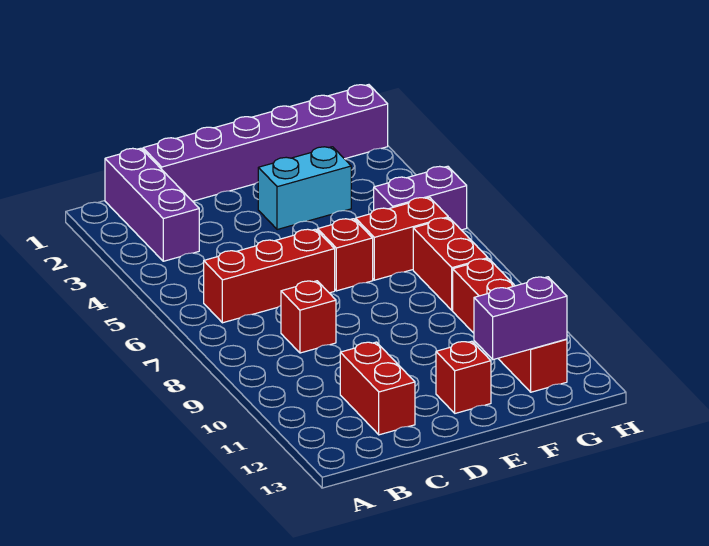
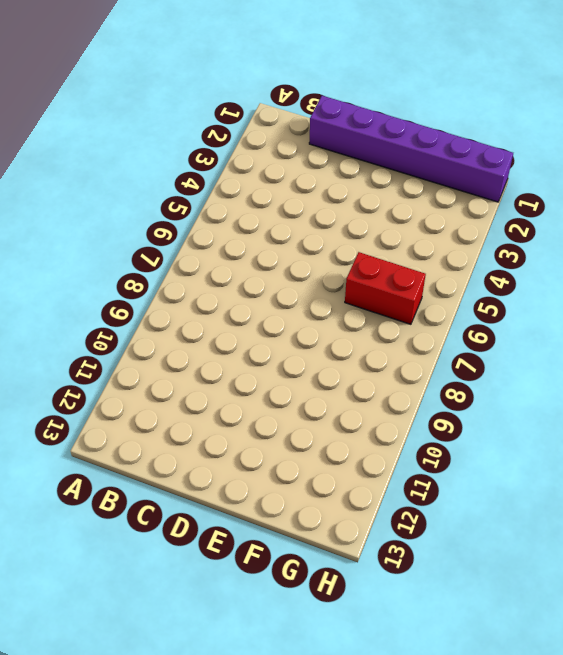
none -> purple 1x3 brick [105,148,199,261]
none -> red 1x3 brick [204,229,335,323]
none -> red 1x1 brick [281,281,336,353]

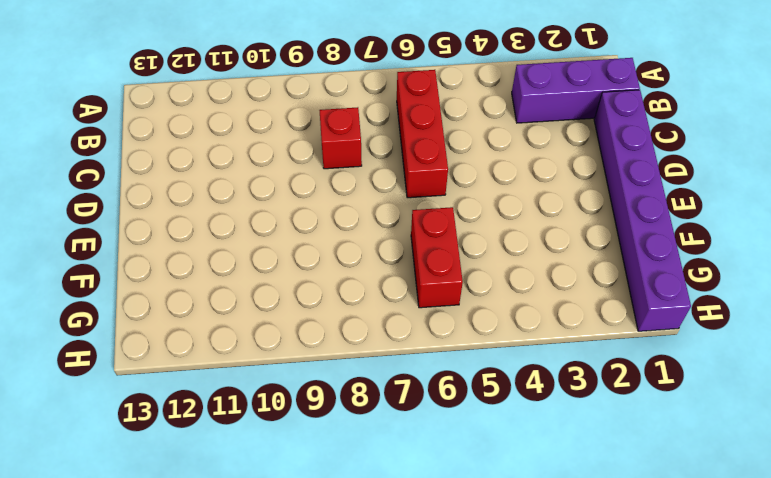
none -> red 1x2 brick [340,342,415,435]
none -> cyan 1x2 brick [258,147,351,230]
none -> red 1x1 brick [318,219,373,291]

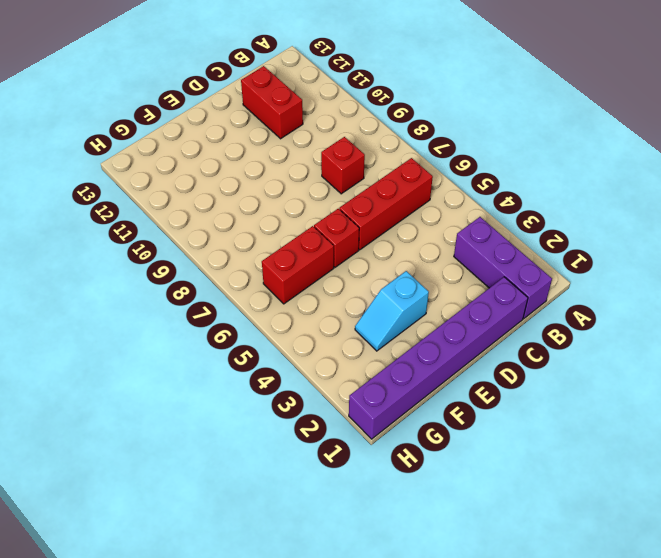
cyan 1x2 slope [355,271,429,351] -> cyan 1x2 brick [258,147,351,230]
none -> red 1x1 brick [436,341,491,413]
none -> purple 1x2 brick [374,166,467,230]
none -> red 1x2 brick [413,218,488,310]

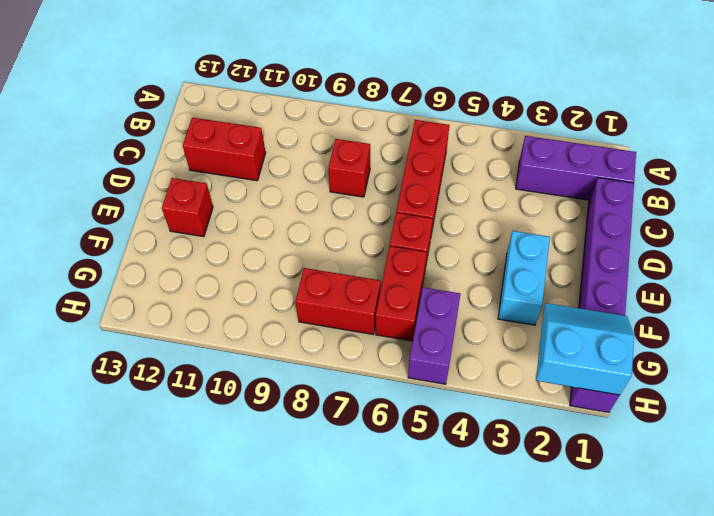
cyan 2x2 slope [536,303,634,395] -> none
none -> red 1x4 brick [453,259,567,392]
none -> purple 1x2 brick [474,277,567,360]

